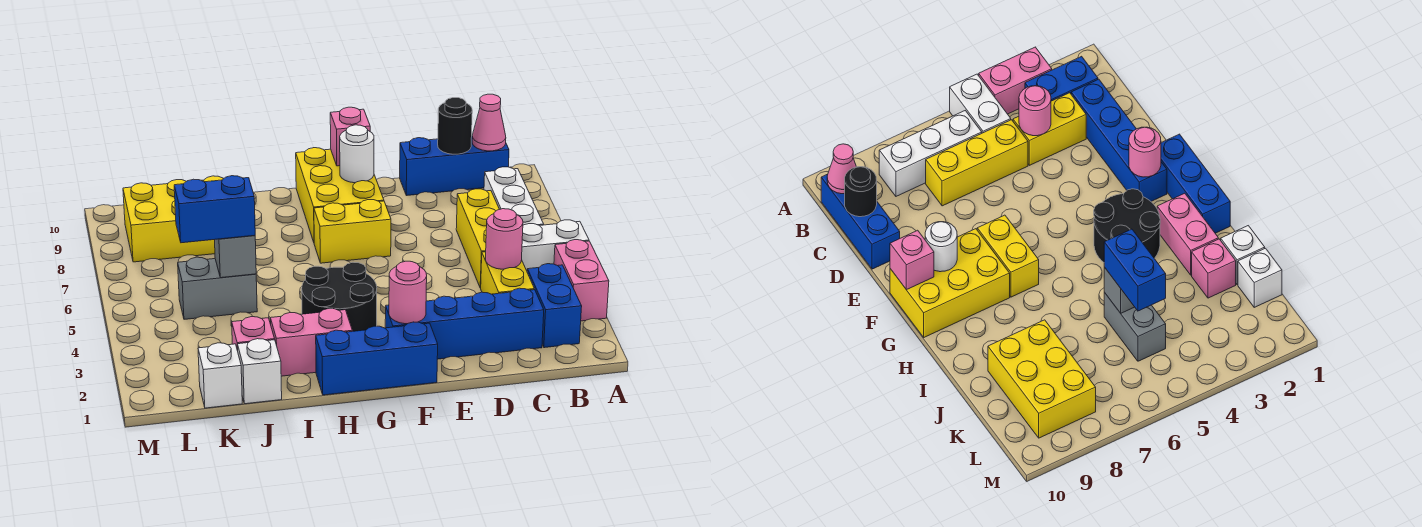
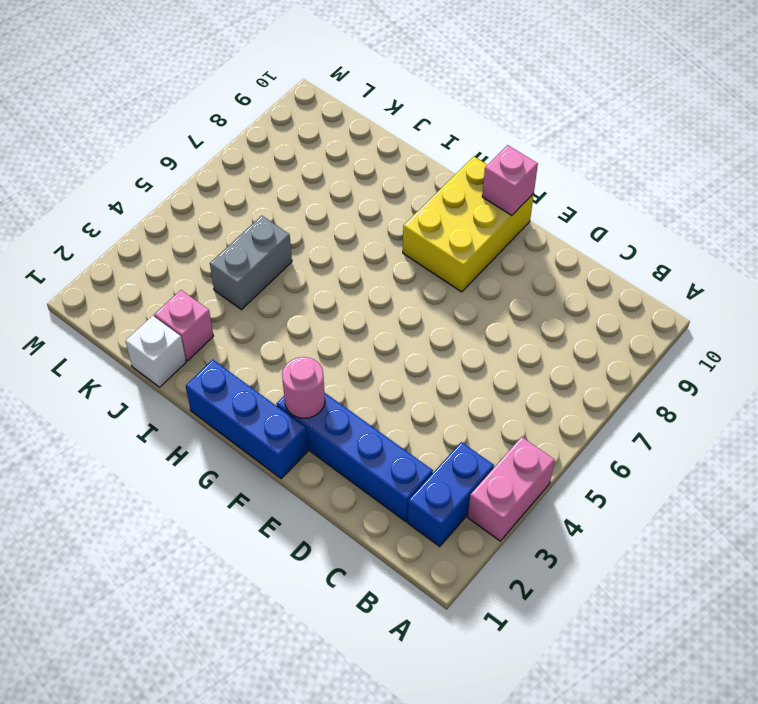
grey 1x2 brick [210,216,292,310] -> grey 1x2 brick turned to [178,257,257,319]
none -> white 1x2 brick [522,220,589,271]
none -> white 1x3 brick [484,167,544,226]
none -> blue 1x3 brick [400,137,509,196]

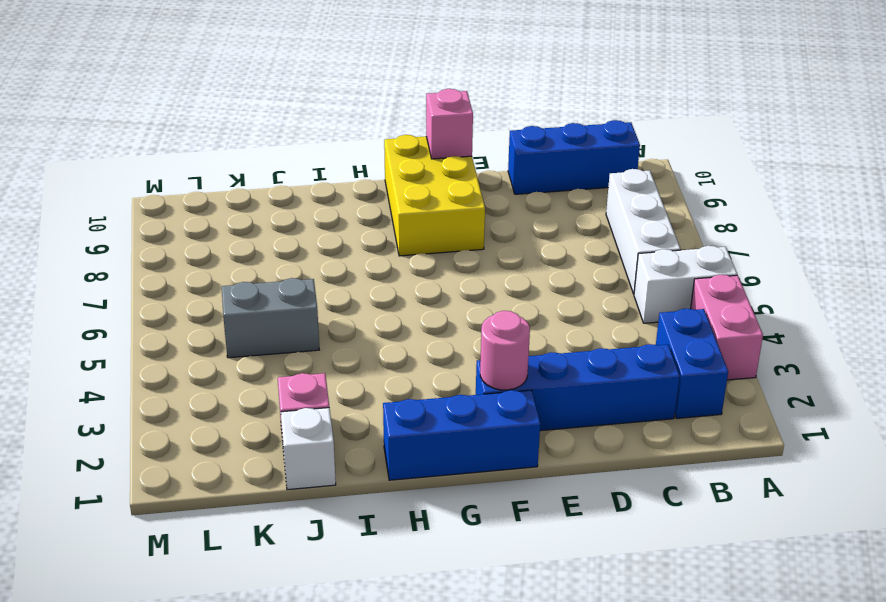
none -> yellow 1x2 brick [481,252,534,294]
none -> yellow 1x3 brick [456,189,499,288]
none -> yellow 1x2 brick [314,200,391,263]

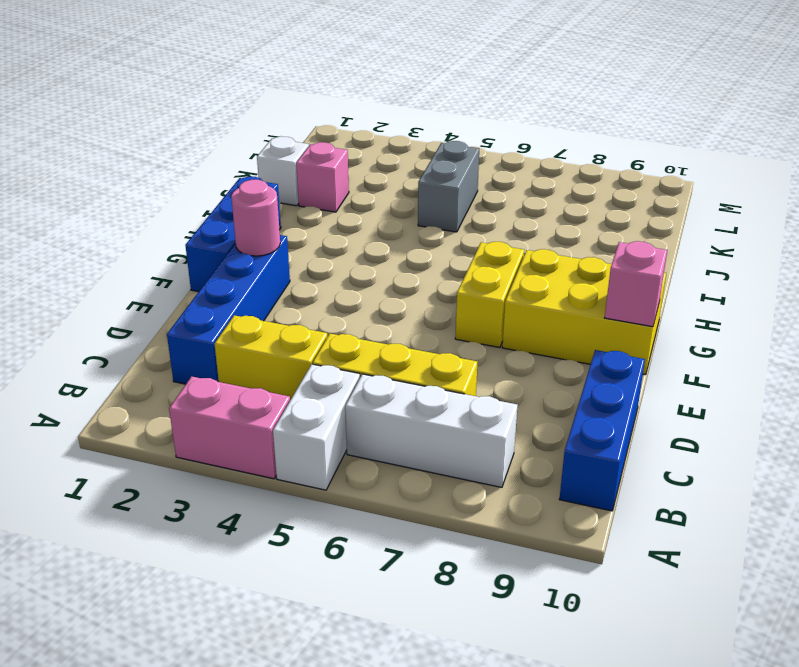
none -> blue 1x2 brick [527,264,582,348]
none -> black 2x2 round brick [302,262,377,331]
none -> pink 1x2 brick [270,309,352,376]

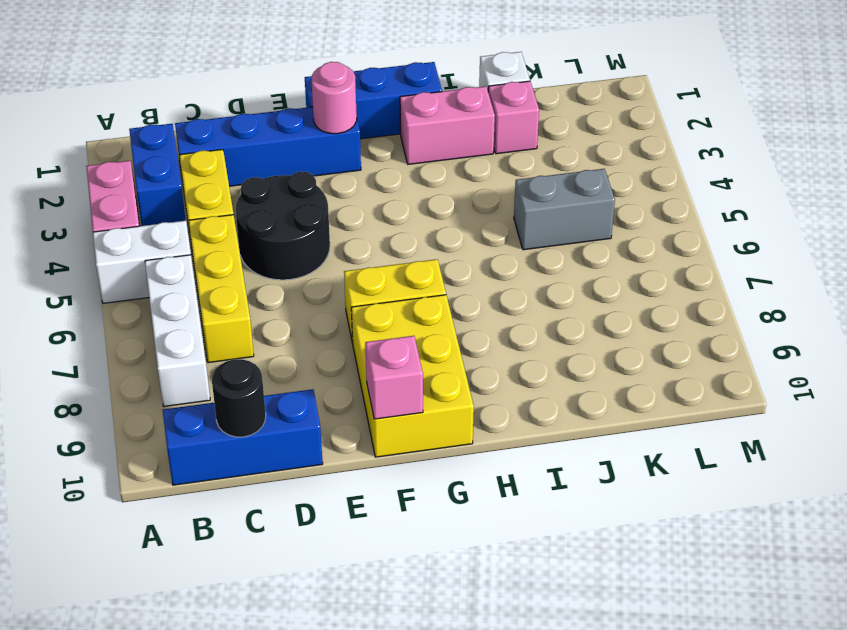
black 2x2 round brick [236,172,330,280] -> black 2x2 round brick moved to [302,262,377,331]
none -> yellow 2x3 brick [123,176,224,262]
none -> white 1x1 brick [198,343,242,408]
none -> pink 1x1 cone [472,94,506,151]

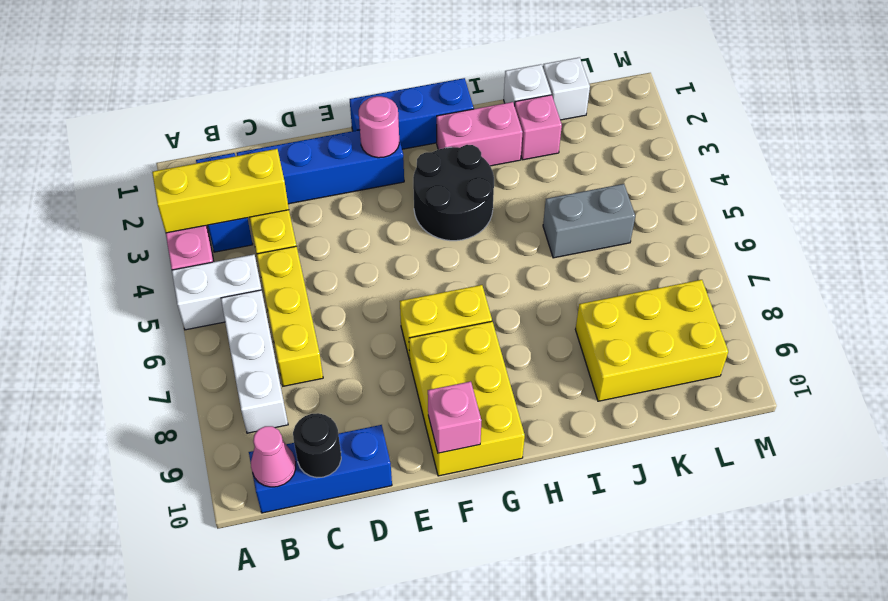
yellow 1x3 brick [152,149,289,233] -> none
none -> pink 1x1 round brick [486,209,523,269]
none -> white 1x1 round brick [340,125,374,183]
none -> grey 1x1 brick [215,235,256,278]

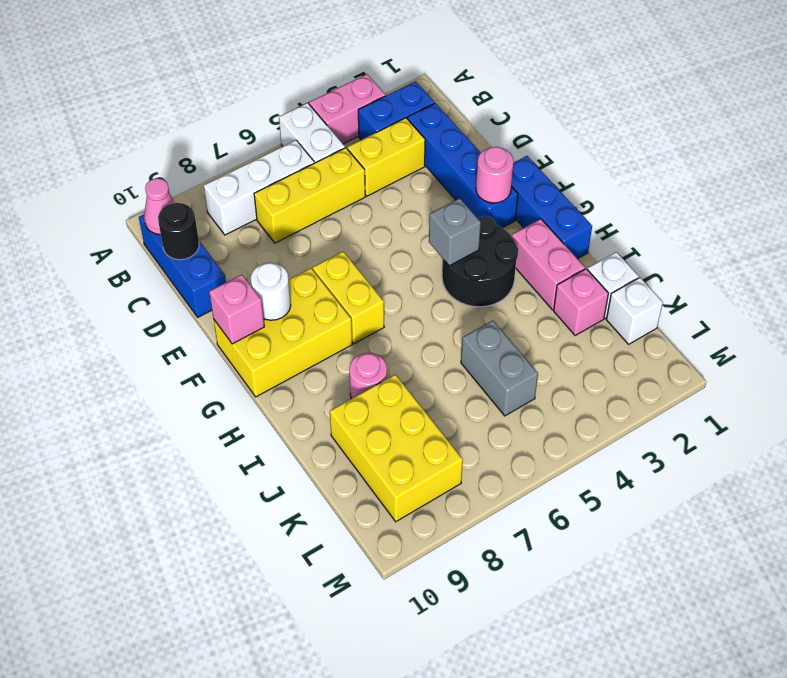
grey 1x1 brick [429,198,481,266] -> grey 1x1 brick moved to [215,235,256,278]
pink 1x1 round brick [349,353,387,399] -> pink 1x1 round brick moved to [486,209,523,269]
none -> blue 1x2 brick [174,176,255,243]

